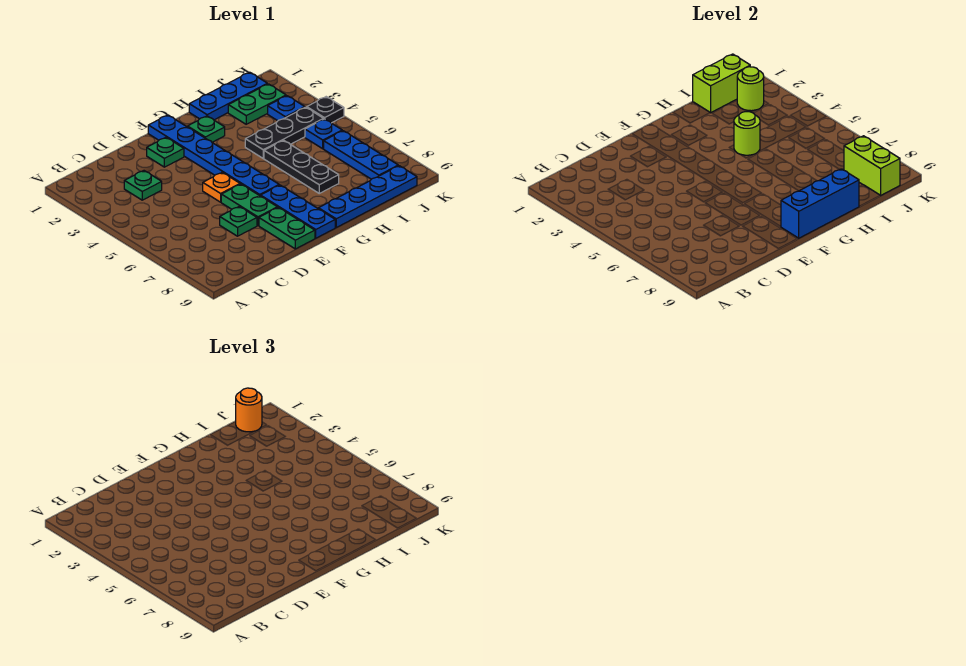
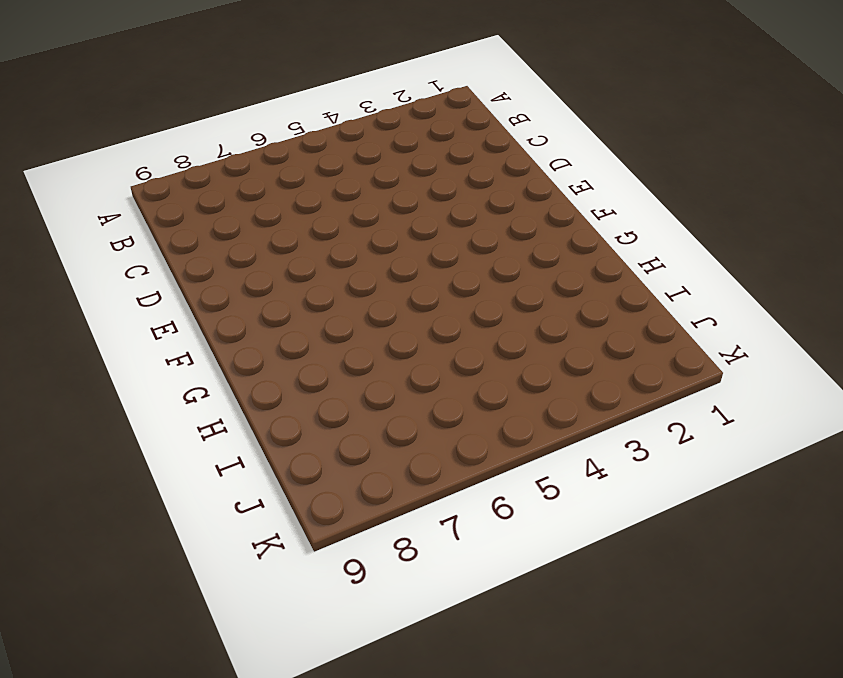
none -> green 1x1 plate [124,171,162,200]
none -> green 1x1 plate [220,207,257,236]
none -> green 1x1 plate [147,137,184,167]

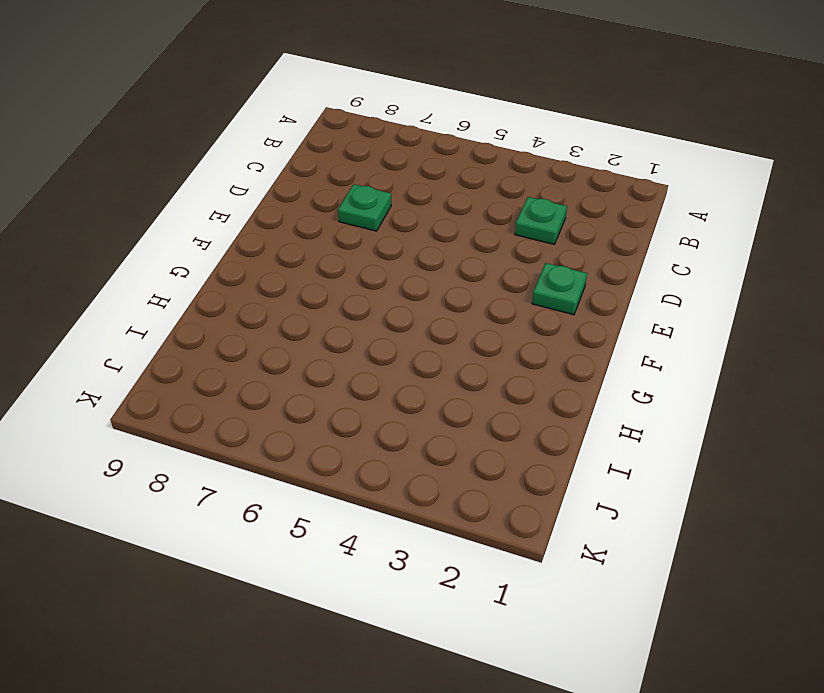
none -> orange 1x1 plate [203,172,240,202]
none -> green 1x2 plate [221,184,277,225]
none -> green 1x2 plate [259,207,315,249]

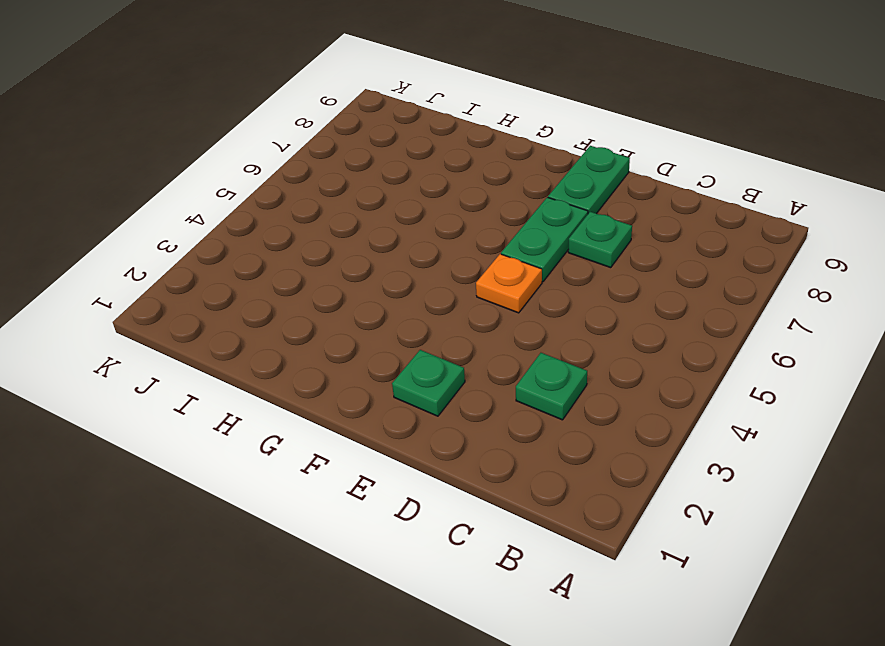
none -> blue 1x6 plate [148,115,279,196]
none -> blue 1x3 plate [261,185,335,238]
none -> green 1x1 plate [188,116,225,142]

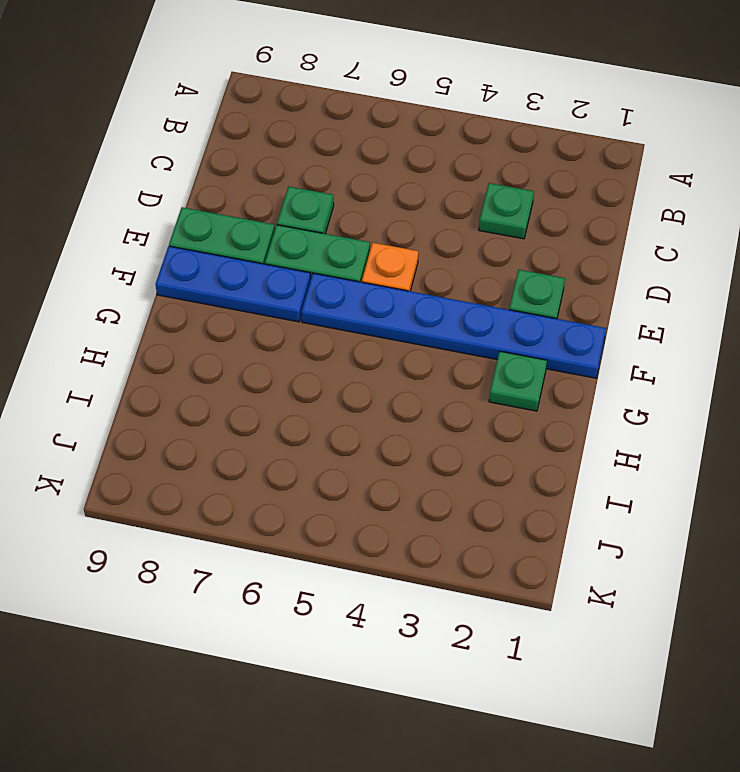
none -> blue 1x4 plate [318,166,417,227]
none -> blue 1x3 plate [189,72,267,120]
none -> black 1x3 plate [245,107,324,158]

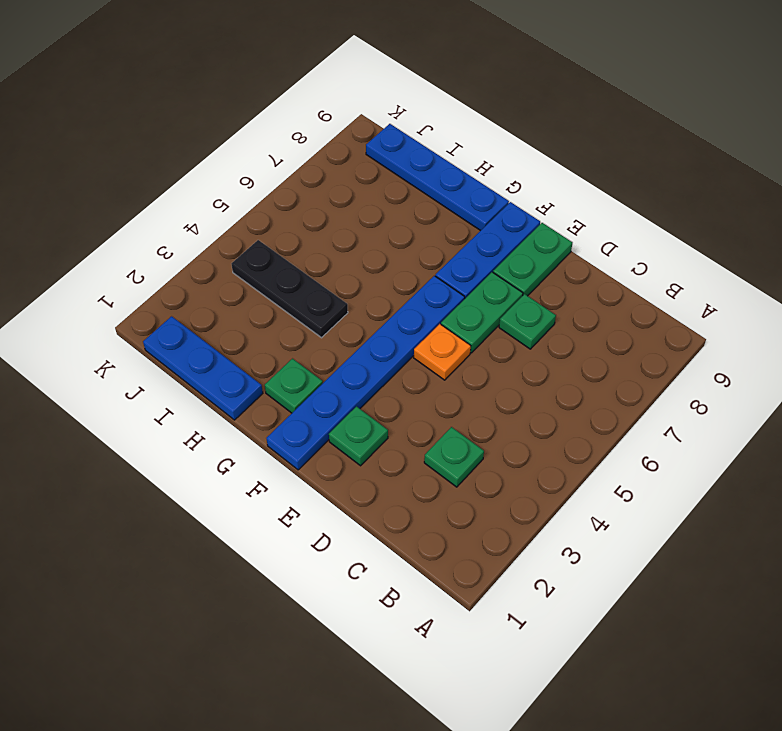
none -> black 1x3 plate [264,140,339,193]
none -> green 1x2 plate [228,84,286,124]
none -> blue 1x1 plate [268,96,305,121]

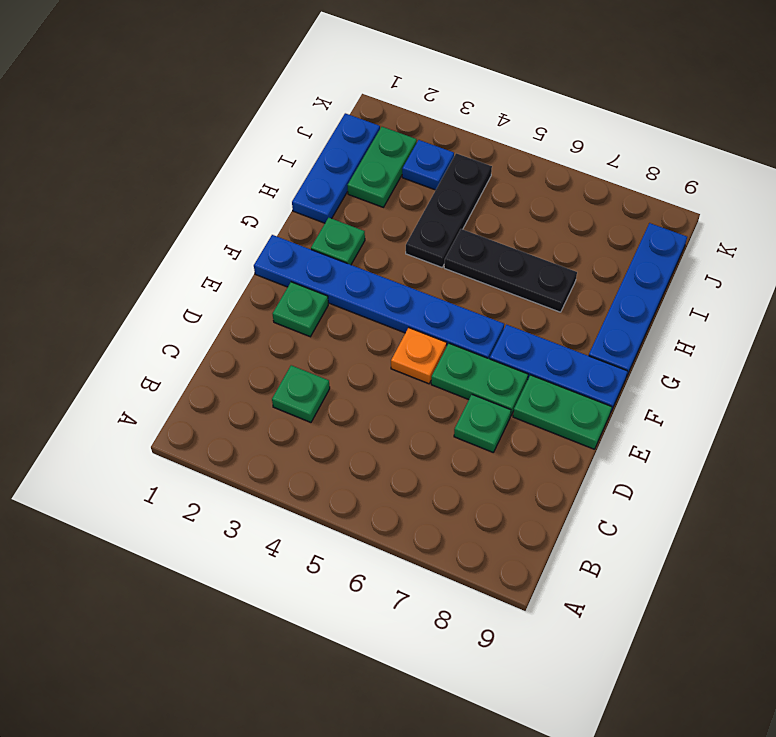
none -> blue 1x1 plate [305,119,342,149]
none -> blue 1x3 plate [324,131,398,179]
none -> black 1x1 plate [307,97,344,123]

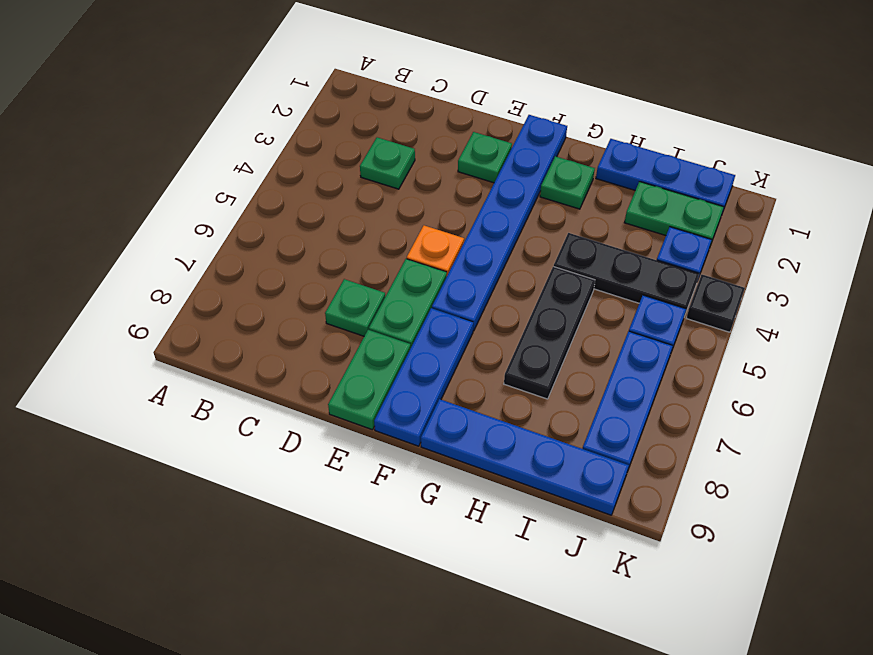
none -> blue 1x3 brick [781,169,859,238]
none -> lime 1x1 round brick [734,112,760,155]
none -> lime 1x2 brick [693,54,750,113]

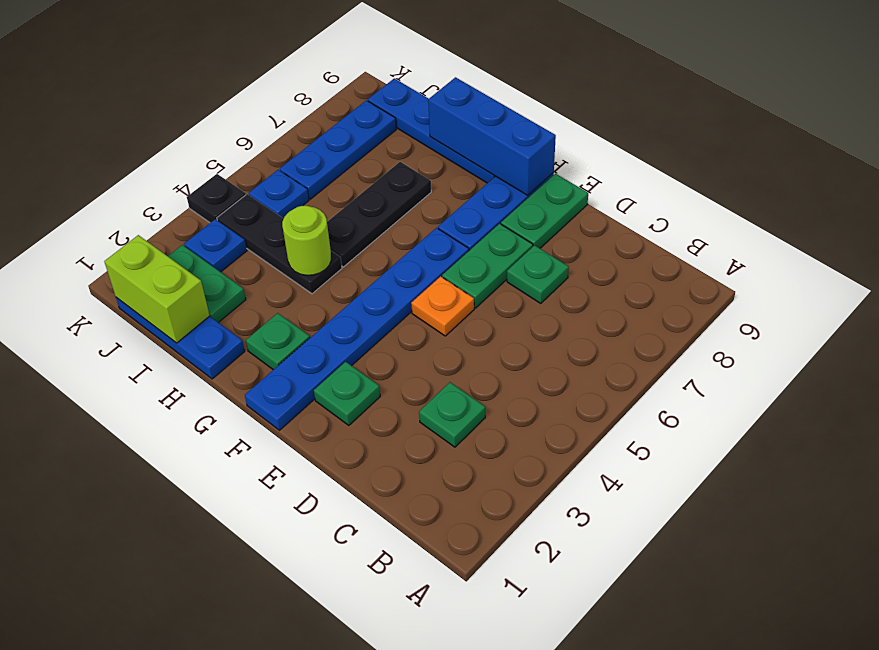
none -> lime 1x1 round brick [737,67,764,111]
none -> lime 1x2 brick [844,136,900,196]
none -> orange 1x1 round brick [236,388,262,432]

